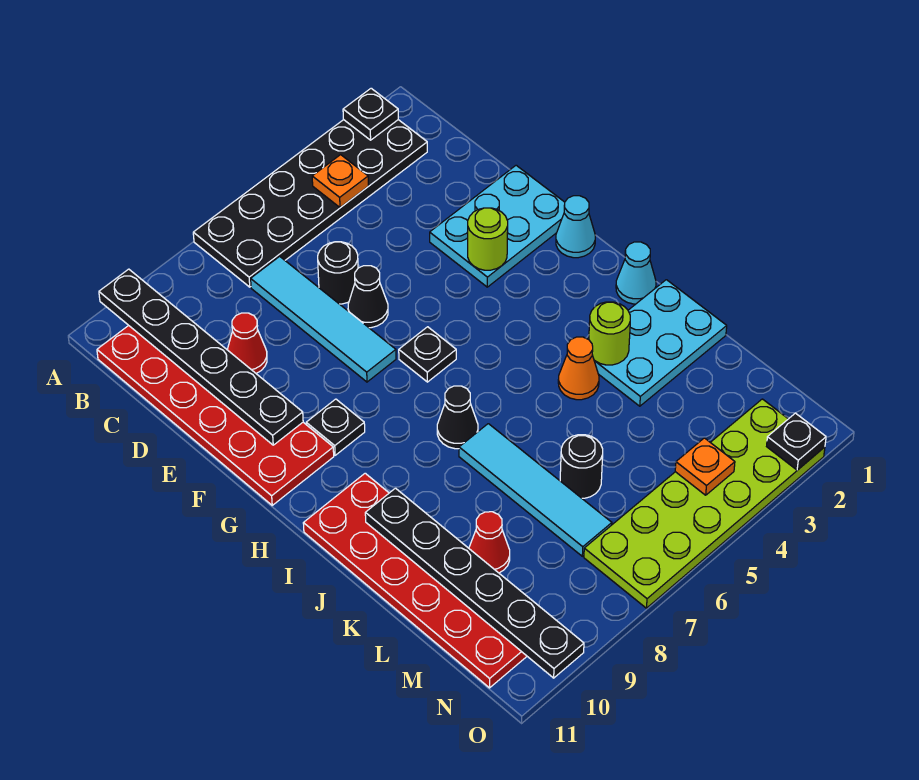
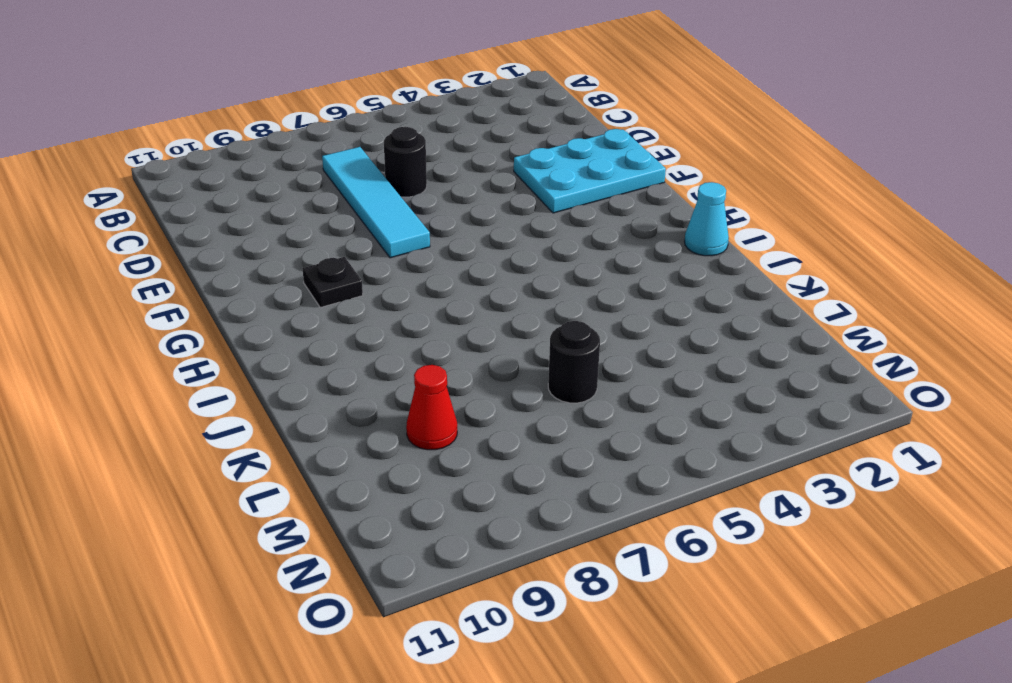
none -> black 2x6 plate [193,120,427,287]
none -> red 2x6 plate [97,326,334,505]
none -> red 1x1 cone [227,313,267,373]

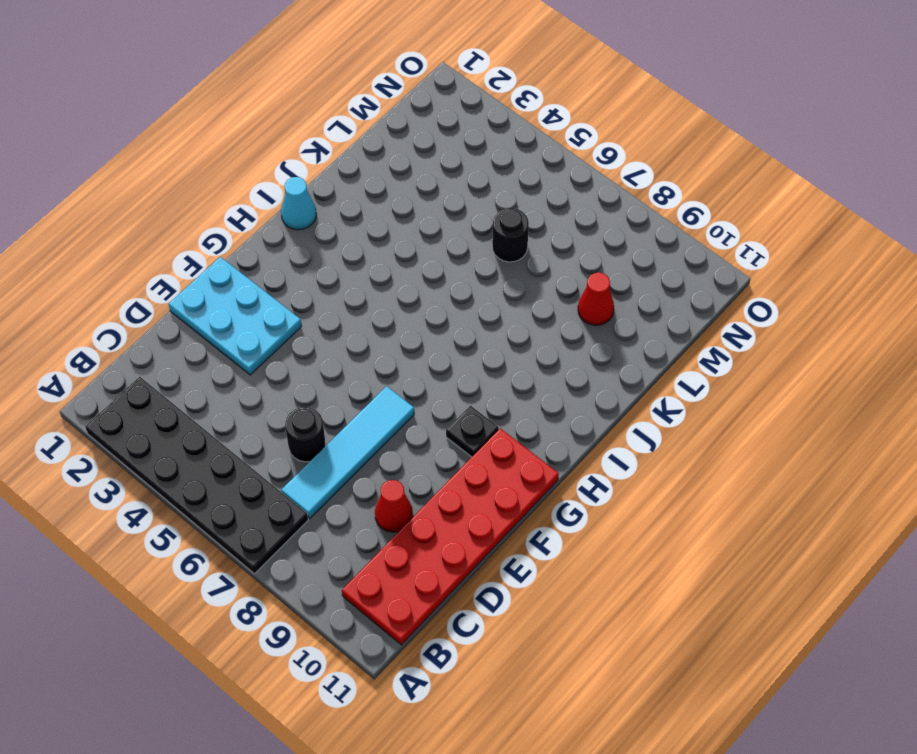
none -> black 1x1 cone [348,266,388,328]
none -> cyan 1x1 cone [556,196,595,258]
none -> black 1x1 plate [399,327,456,382]

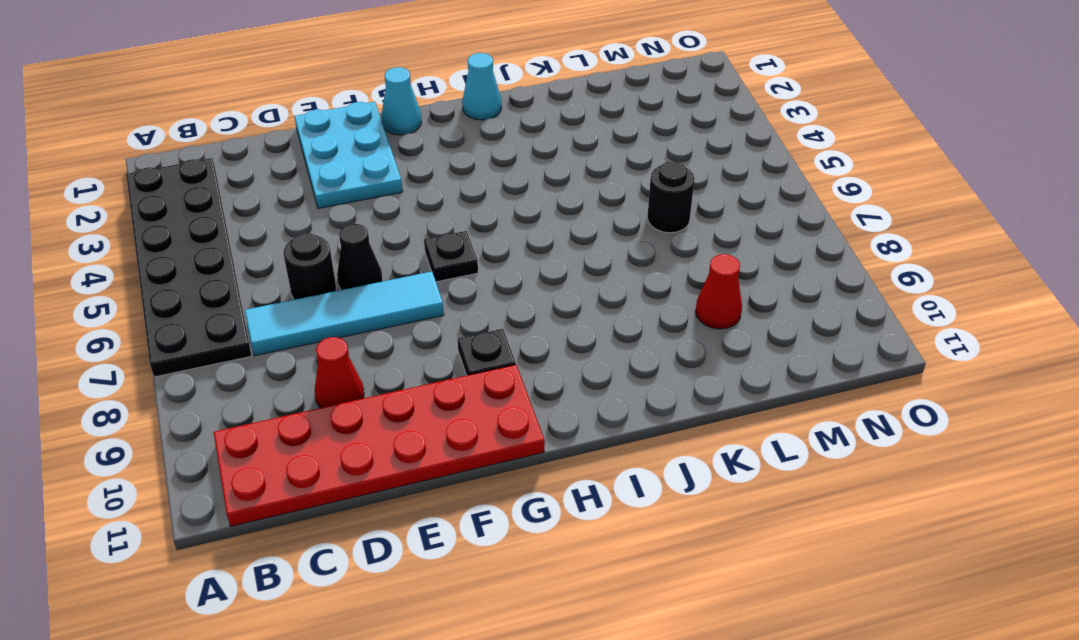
none -> black 1x1 cone [437,386,478,449]
none -> red 2x6 plate [303,473,527,688]
none -> cyan 2x3 plate [594,280,727,406]

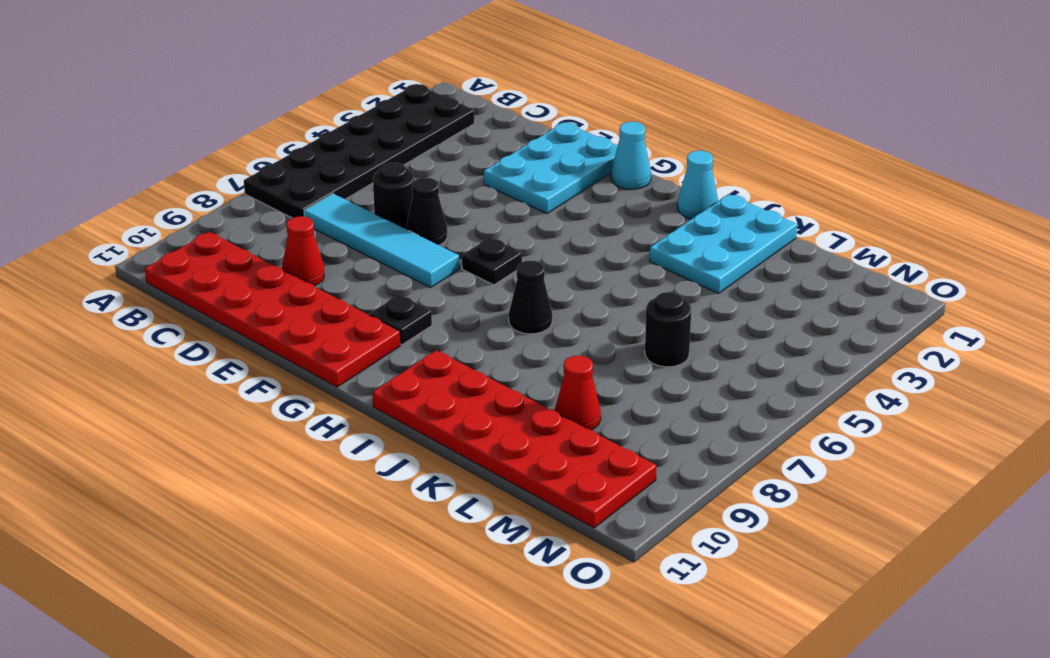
none -> orange 1x1 cone [558,337,599,400]
none -> cyan 1x4 tile [459,424,612,556]
none -> lime 2x6 plate [584,399,825,608]

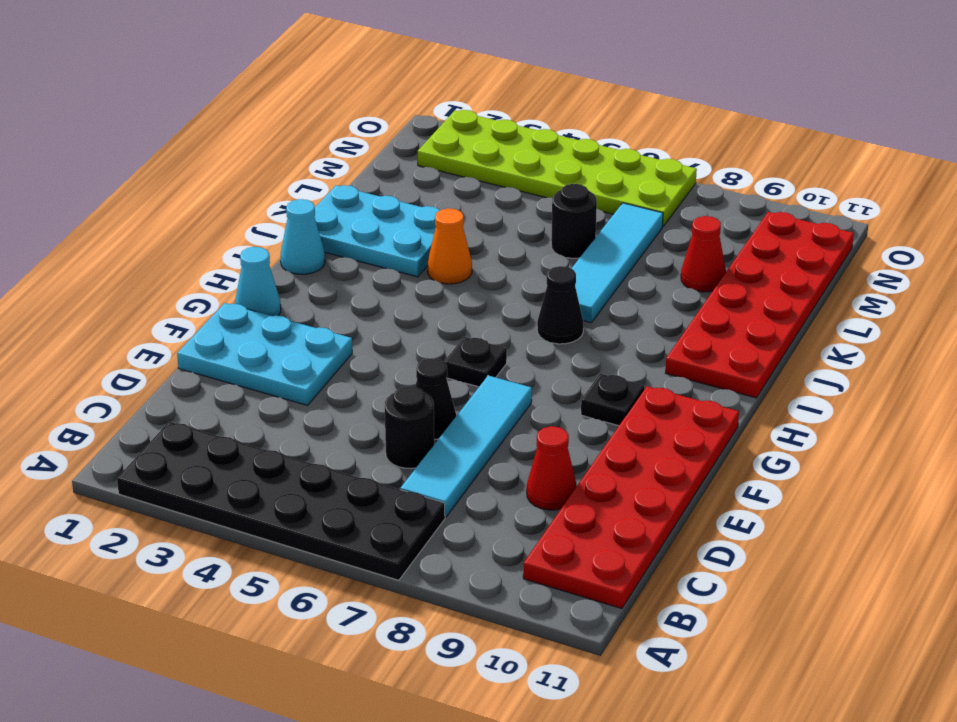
none -> black 1x1 plate [343,88,398,140]
none -> black 1x6 plate [99,269,303,445]
none -> orange 1x1 plate [312,155,368,208]

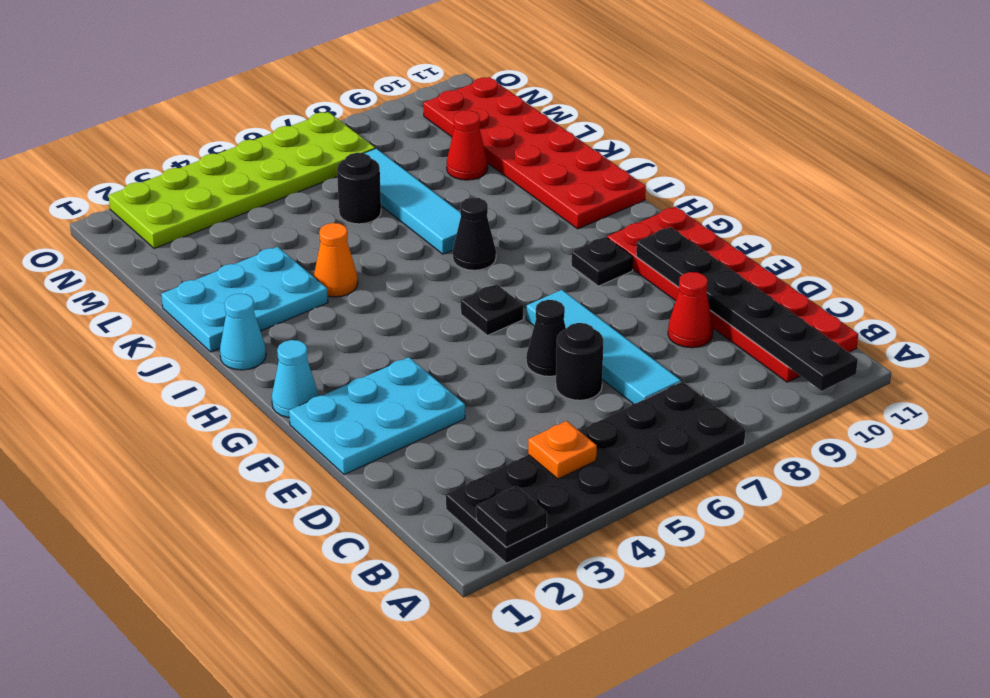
none -> lime 1x1 round brick [468,208,508,270]
none -> lime 1x1 round brick [589,302,630,365]
none -> black 1x6 plate [365,488,584,678]

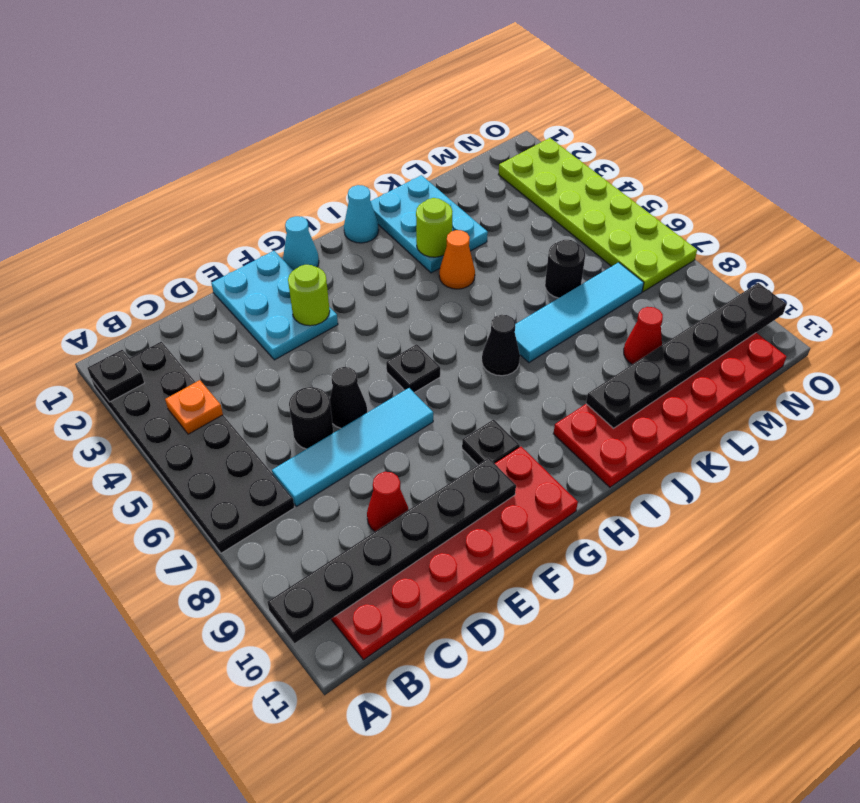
none -> orange 1x1 plate [675,438,735,495]
none -> black 1x1 plate [767,413,826,470]

